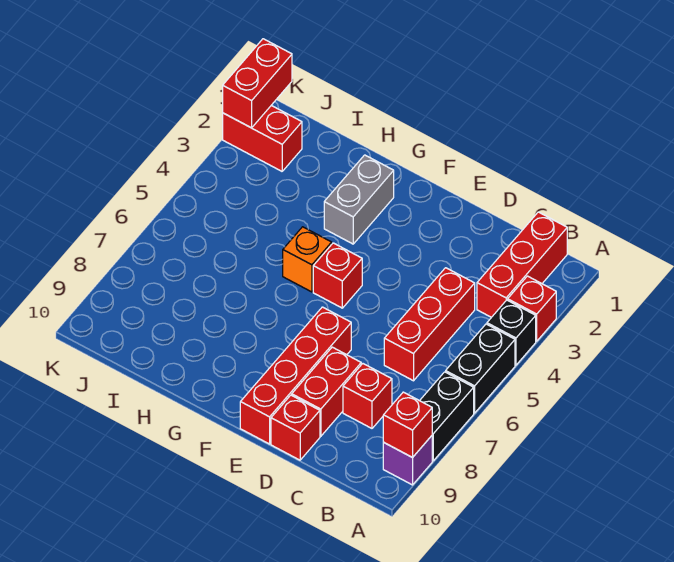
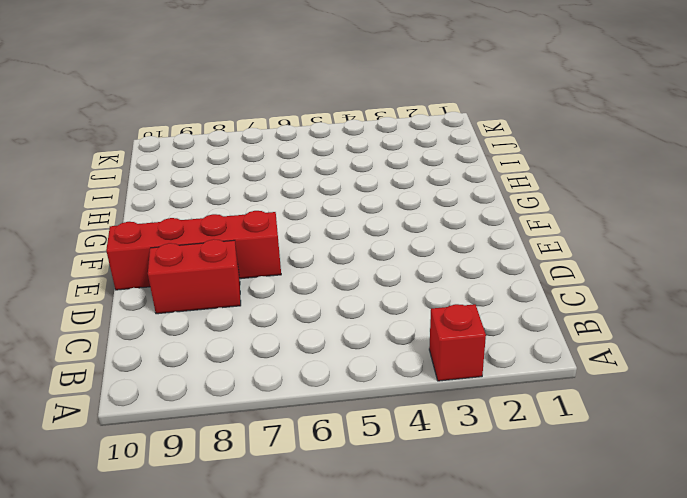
none -> black 1x1 brick [487,300,536,365]
none -> black 1x2 brick [446,324,515,413]
none -> black 1x2 brick [420,372,474,461]

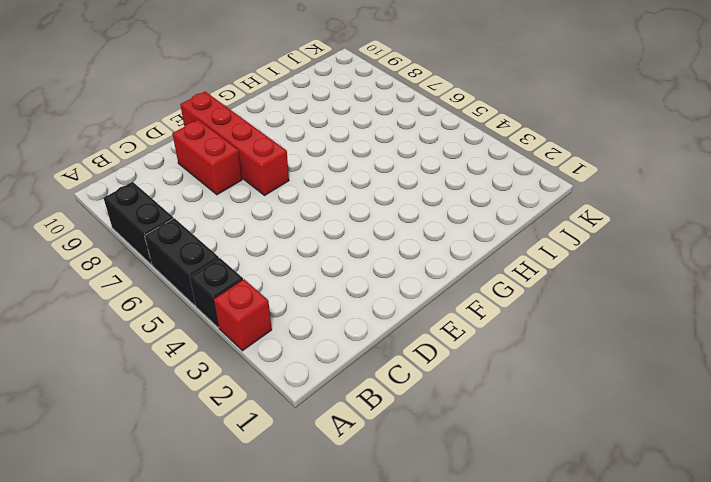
none -> purple 1x1 brick [383,436,432,485]
none -> red 1x3 brick [477,212,567,317]
none -> red 1x3 brick [384,268,475,381]

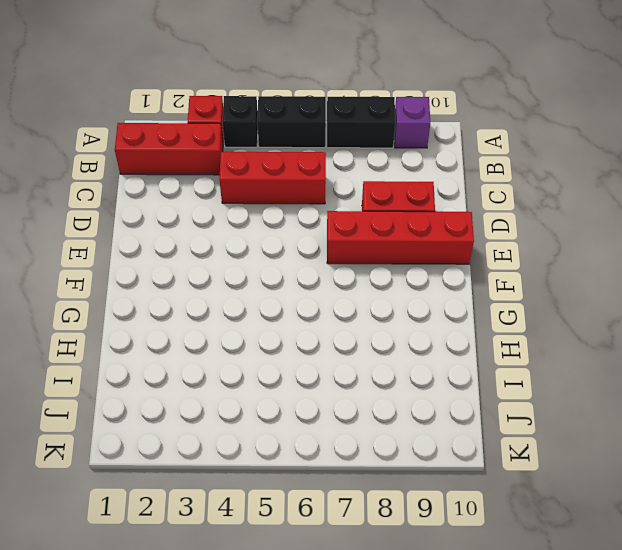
none -> red 1x1 brick [343,364,392,428]
none -> red 1x1 brick [271,395,320,460]
none -> red 1x1 brick [313,243,362,308]

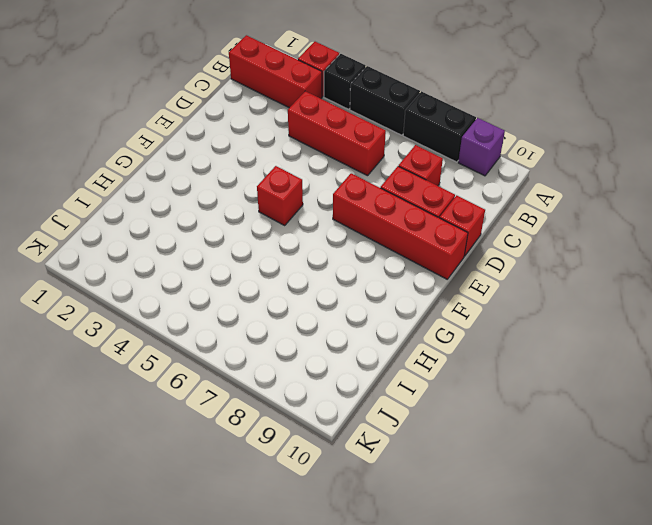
none -> grey 1x2 brick [324,155,394,244]
none -> orange 1x1 brick [283,227,332,292]
none -> red 1x2 brick [223,106,302,171]

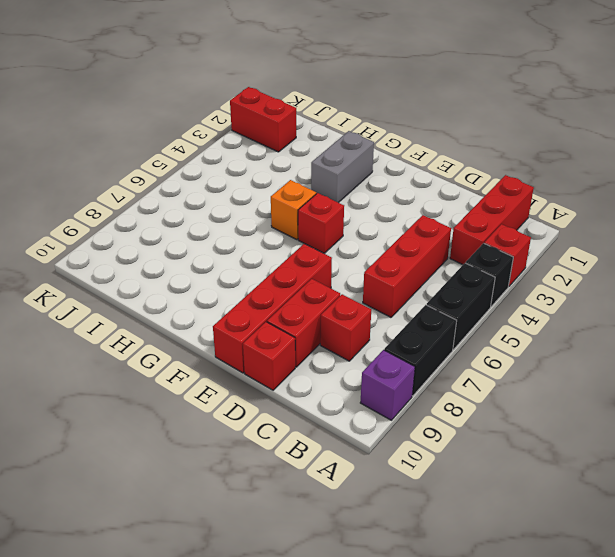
none -> red 1x1 brick [383,392,432,458]
none -> red 1x2 brick [223,39,292,128]

